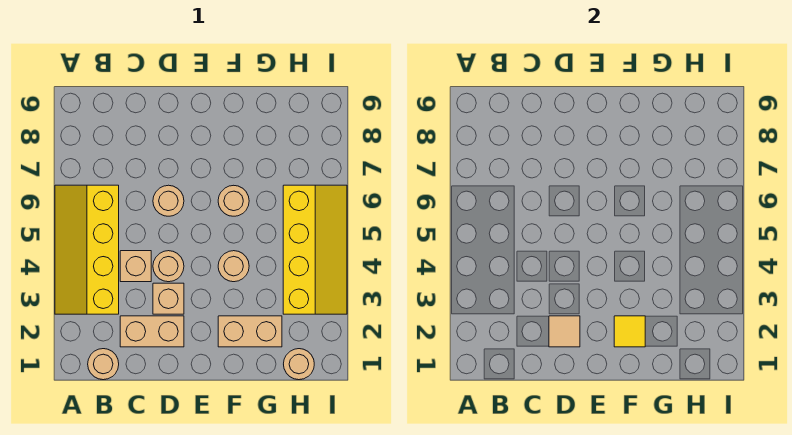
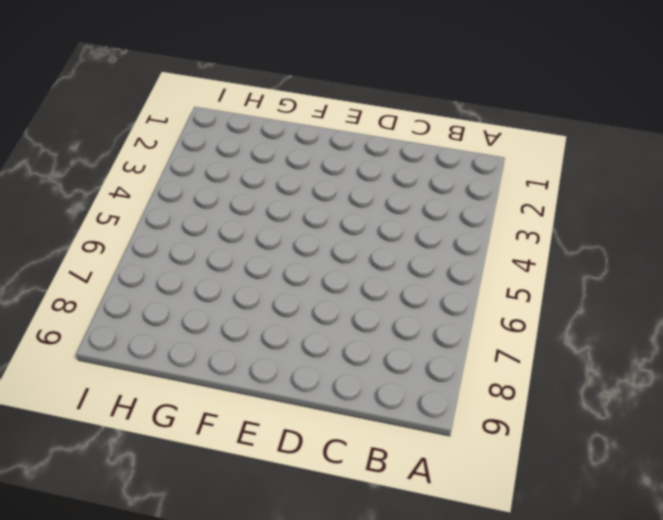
none -> yellow 2x4 slope [55,185,119,314]
none -> tan 1x1 round brick [88,349,119,380]
none -> tan 1x2 brick [120,316,184,347]

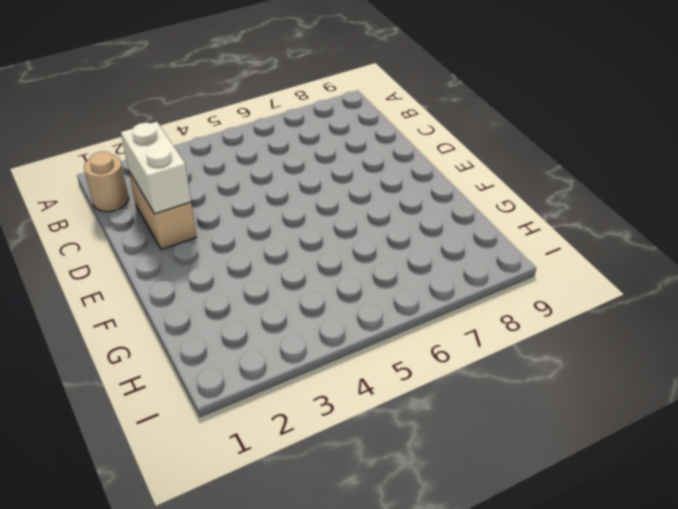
white 1x2 brick [121,122,191,214] -> tan 1x1 tile [549,316,580,347]
none -> yellow 2x4 slope [55,185,119,314]
none -> tan 1x1 brick [120,251,151,282]
none -> tan 1x1 brick [153,283,184,314]

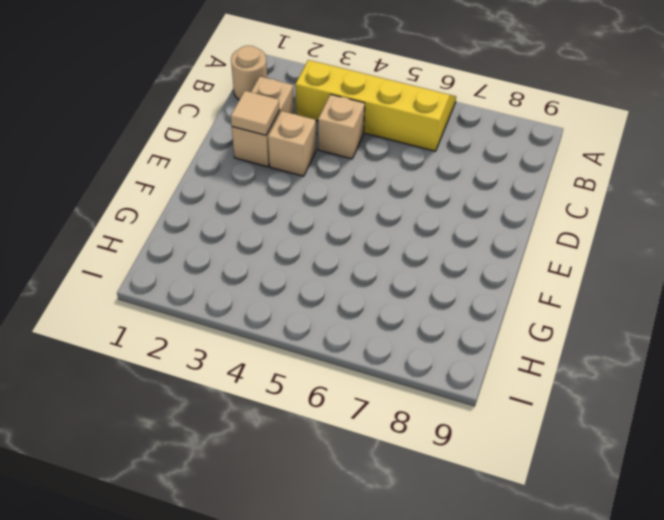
none -> tan 1x1 round brick [153,251,184,282]
none -> tan 1x1 round brick [153,185,184,216]
none -> tan 1x2 brick [218,316,282,347]

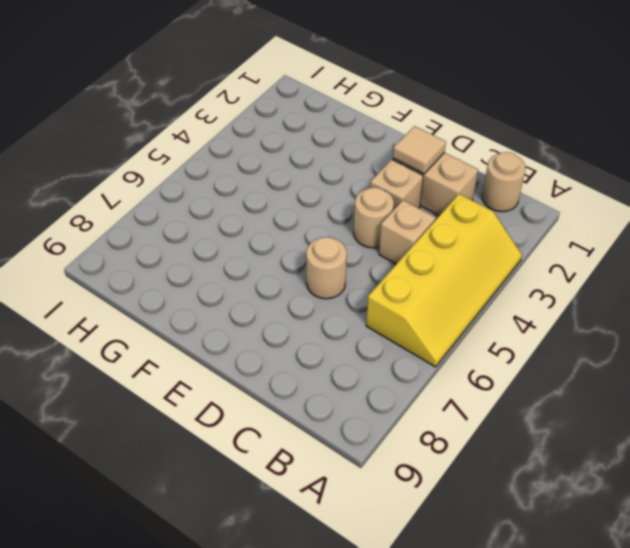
none -> tan 1x2 brick [218,316,282,347]
none -> tan 1x1 round brick [218,251,249,282]
none -> tan 1x1 round brick [218,185,249,216]

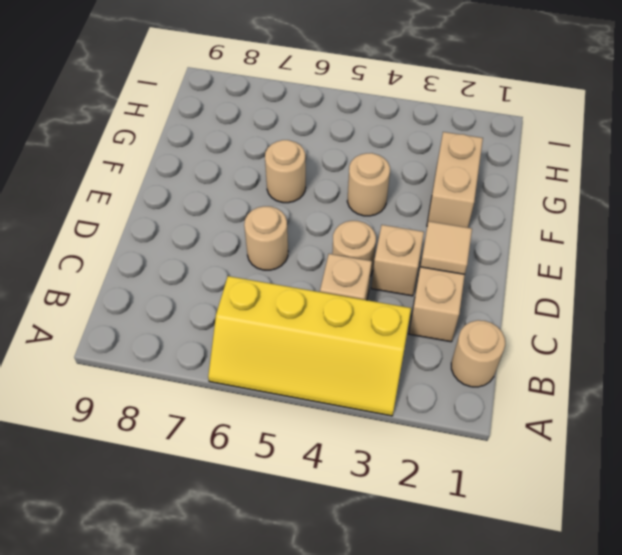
none -> tan 1x1 round brick [284,349,314,380]
none -> yellow 2x4 slope [283,185,347,314]
none -> yellow 1x1 tile [614,316,645,347]

